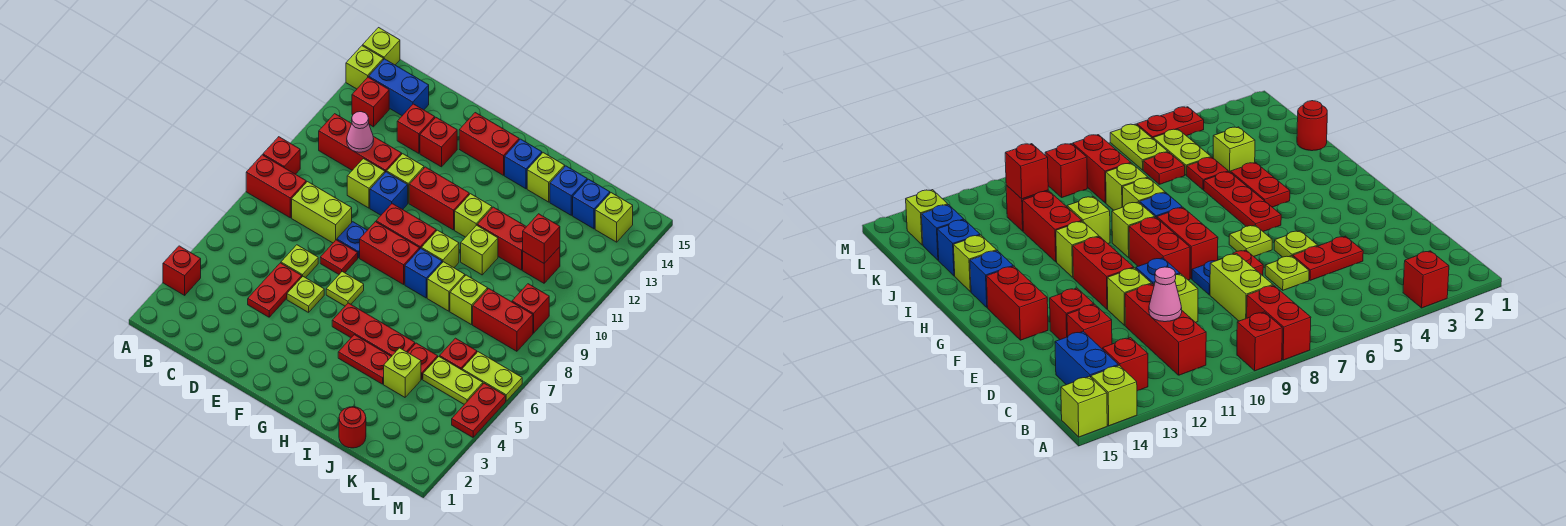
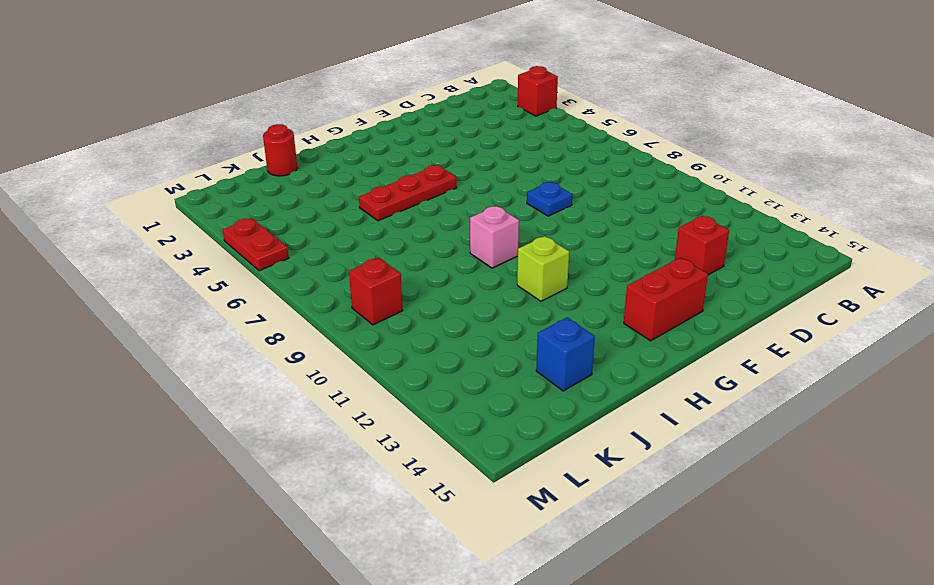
pink 1x1 brick [470,206,519,268] -> lime 1x1 brick [421,230,459,268]
none -> red 1x2 brick [246,155,306,218]
none -> red 1x1 brick [263,137,300,174]
none -> lime 1x1 brick [346,46,383,89]
none -> lime 1x1 brick [363,28,400,65]

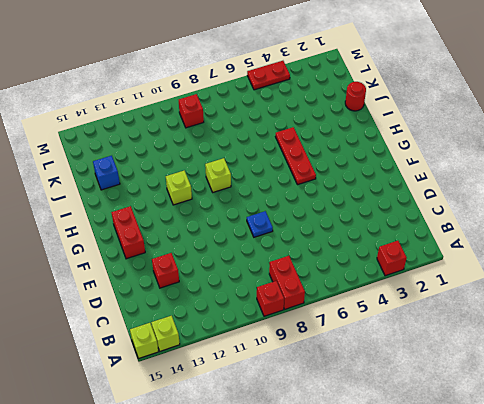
none -> red 1x3 brick [319,114,402,172]
none -> red 1x1 brick [352,77,389,127]
none -> blue 1x2 brick [369,59,429,116]
none -> lime 1x2 brick [292,182,352,243]

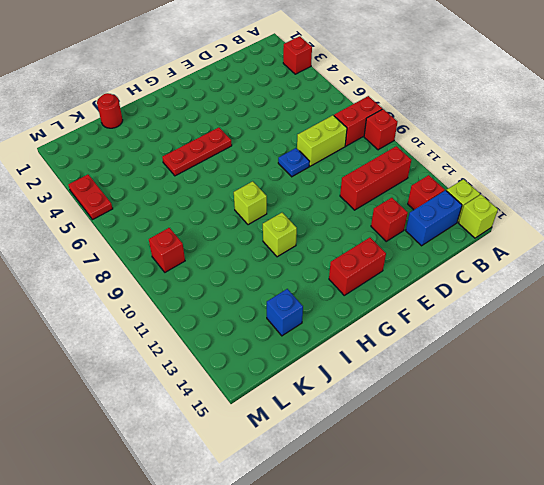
none -> red 1x2 plate [248,263,302,317]
none -> lime 1x1 plate [281,245,318,278]
none -> lime 1x1 brick [347,159,385,208]
none -> lime 1x1 plate [287,277,324,312]

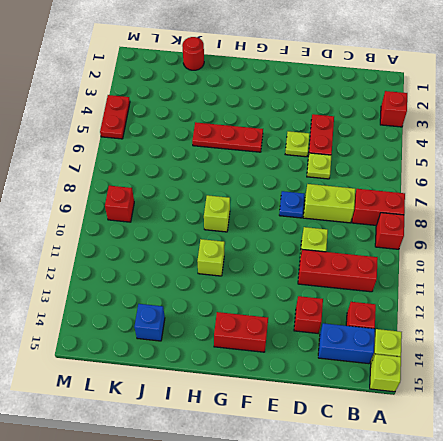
none -> red 1x1 plate [320,240,358,274]
none -> blue 1x1 brick [370,172,408,215]
none -> lime 1x1 brick [387,154,424,203]
none -> red 1x1 brick [420,118,457,167]

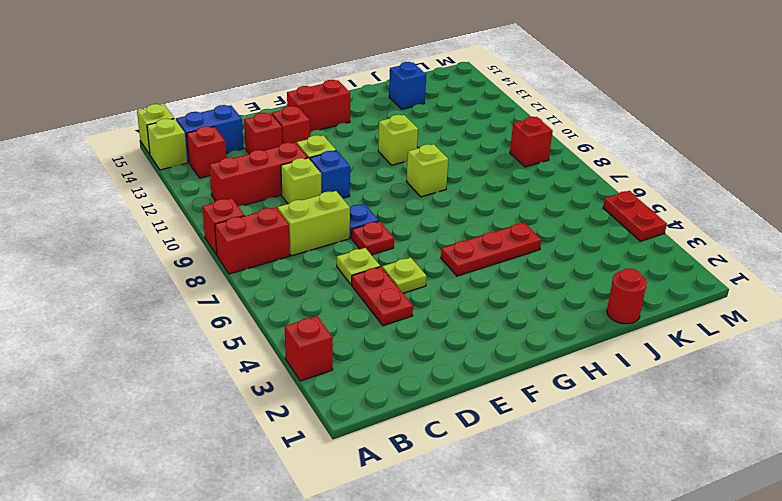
none -> lime 1x1 plate [326,272,364,306]
none -> red 1x2 brick [360,222,420,284]
none -> red 1x2 brick [376,204,436,248]
none -> red 1x2 brick [409,167,469,230]

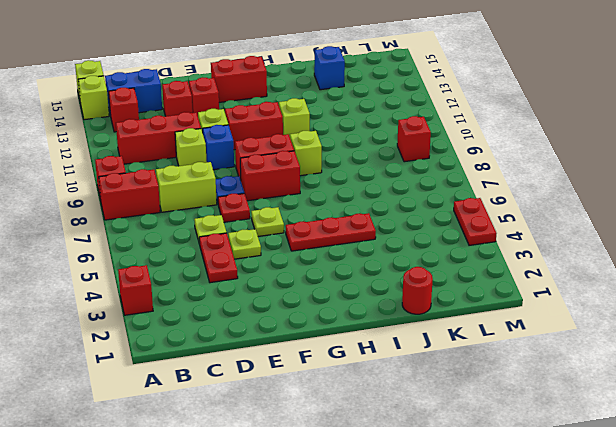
none -> red 1x2 plate [338,335,392,384]
none -> blue 1x1 brick [405,248,442,298]
none -> blue 1x1 brick [505,139,542,189]
none -> lime 1x1 brick [427,262,465,311]

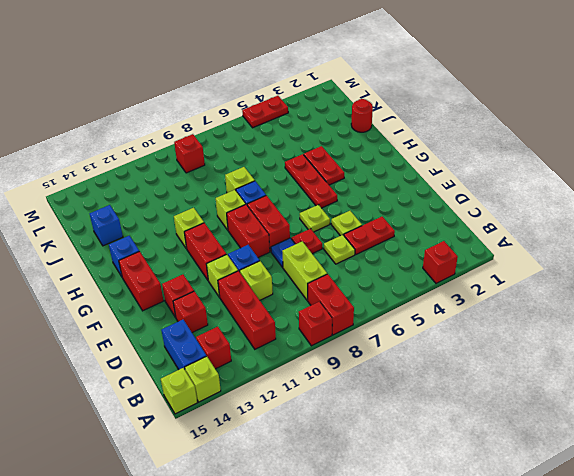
none -> lime 1x1 brick [461,225,498,275]
none -> red 1x2 brick [477,207,526,270]
none -> lime 1x1 brick [527,153,565,202]
none -> lime 1x1 brick [384,348,421,397]

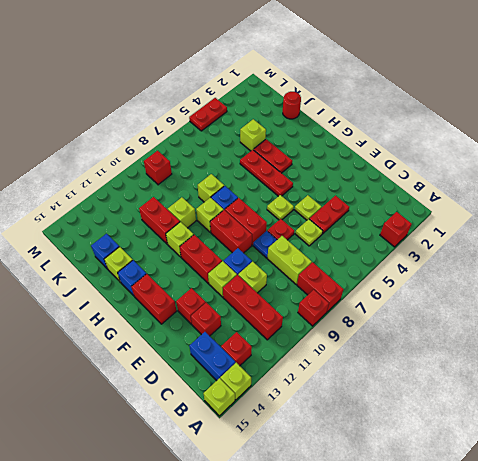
none -> red 1x1 plate [408,343,438,379]
none -> lime 1x1 brick [450,275,488,325]
none -> lime 1x2 plate [423,357,483,404]
none -> red 1x1 plate [440,338,477,370]

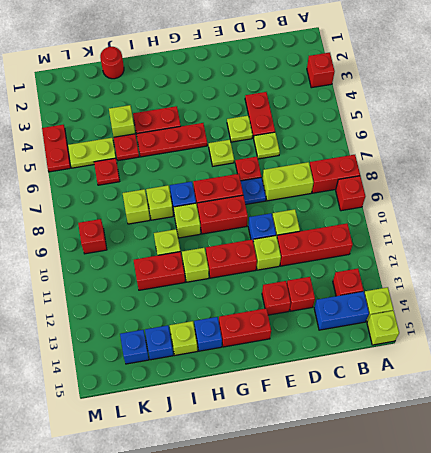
none -> red 1x2 brick [473,289,533,351]
none -> red 1x1 brick [523,247,560,283]
none -> lime 1x2 plate [462,352,522,401]
none -> lime 1x1 brick [595,193,633,242]

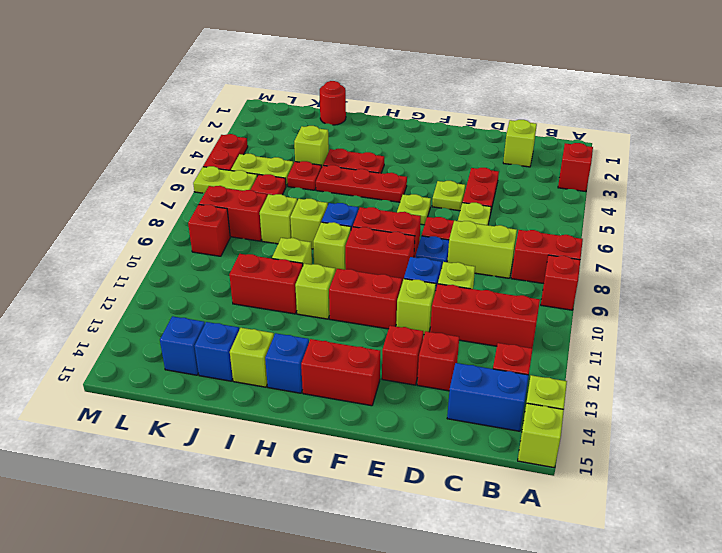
lime 1x1 brick [503,120,537,167] -> lime 1x1 brick moved to [595,193,633,242]
none -> red 1x1 brick [523,247,560,283]
none -> pink 1x1 cone [347,112,374,152]
none -> red 1x1 brick [523,214,560,263]

